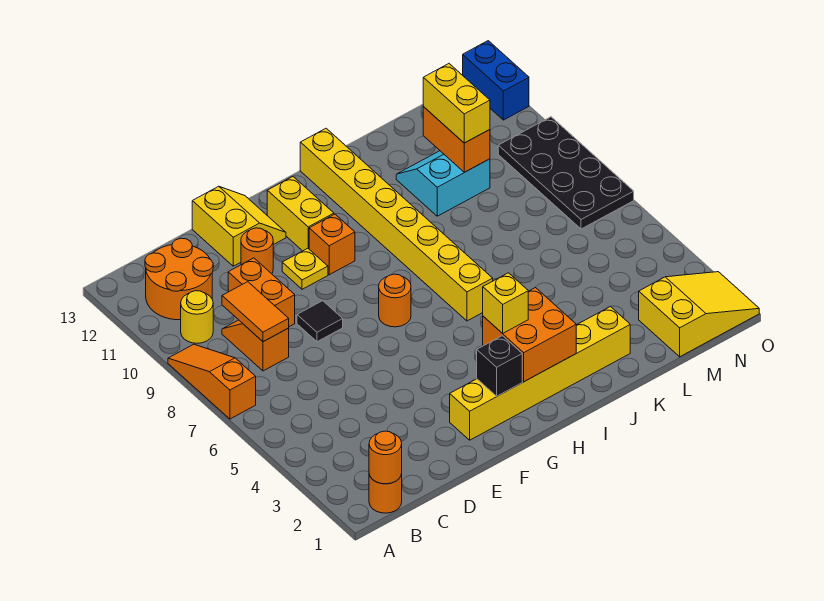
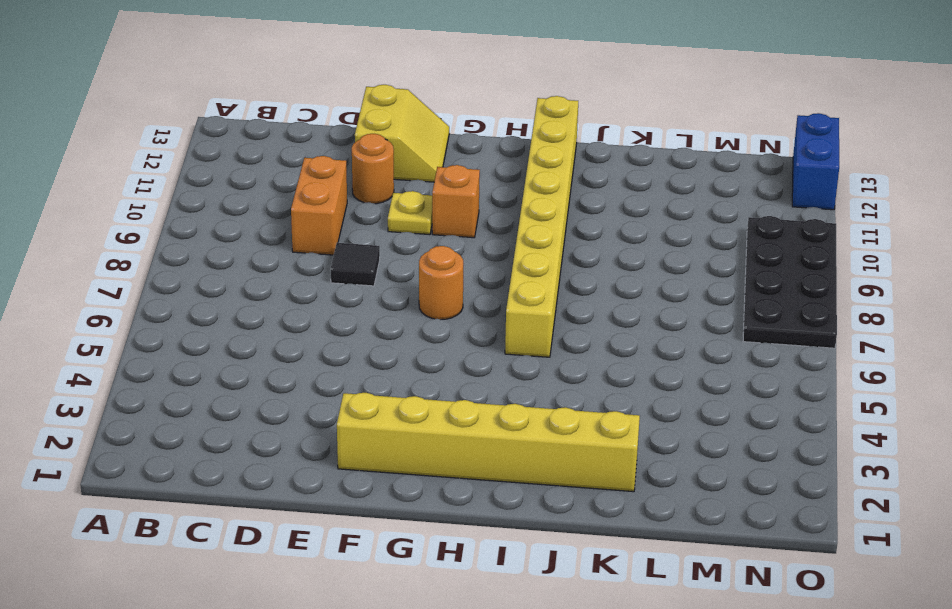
none -> orange 1x3 slope [168,344,256,419]
none -> orange 1x1 round brick [369,474,402,513]
none -> yellow 1x1 round brick [181,291,213,343]

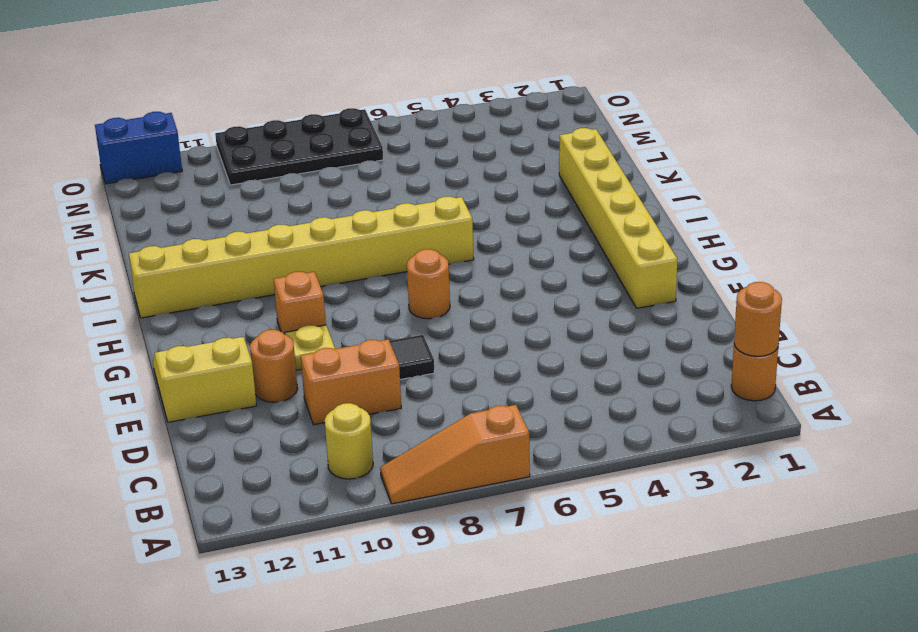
none -> orange 2x2 round brick [145,238,213,320]
none -> orange 1x2 slope [222,320,289,371]
none -> yellow 1x2 brick [267,177,334,251]

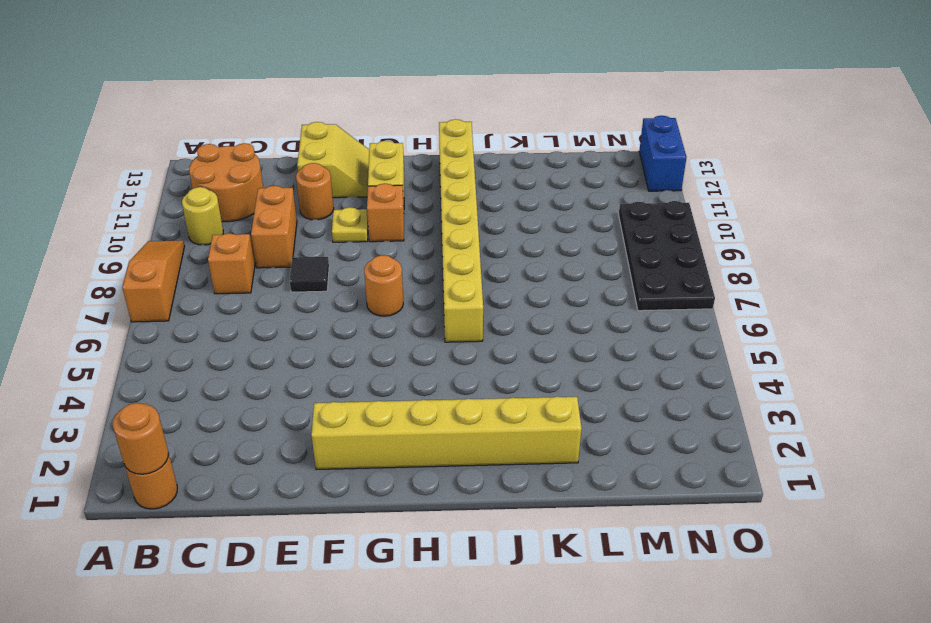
none -> cyan 2x2 slope [396,151,490,216]
none -> yellow 2x3 slope [639,272,759,357]
none -> orange 1x2 tile [222,282,289,342]

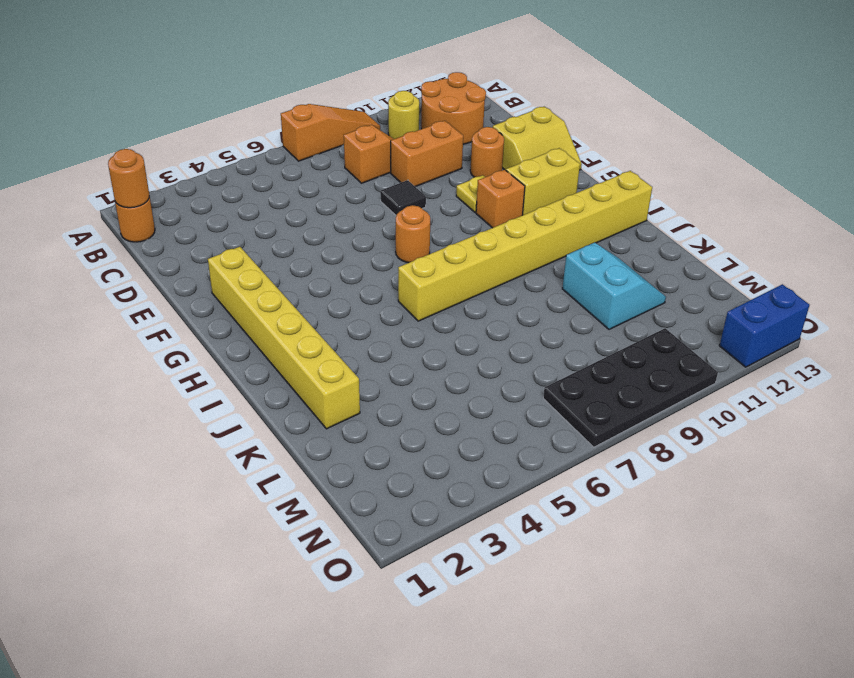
none -> yellow 2x3 slope [639,272,759,357]
none -> orange 1x2 tile [222,282,289,342]
none -> black 1x1 brick [477,336,522,396]

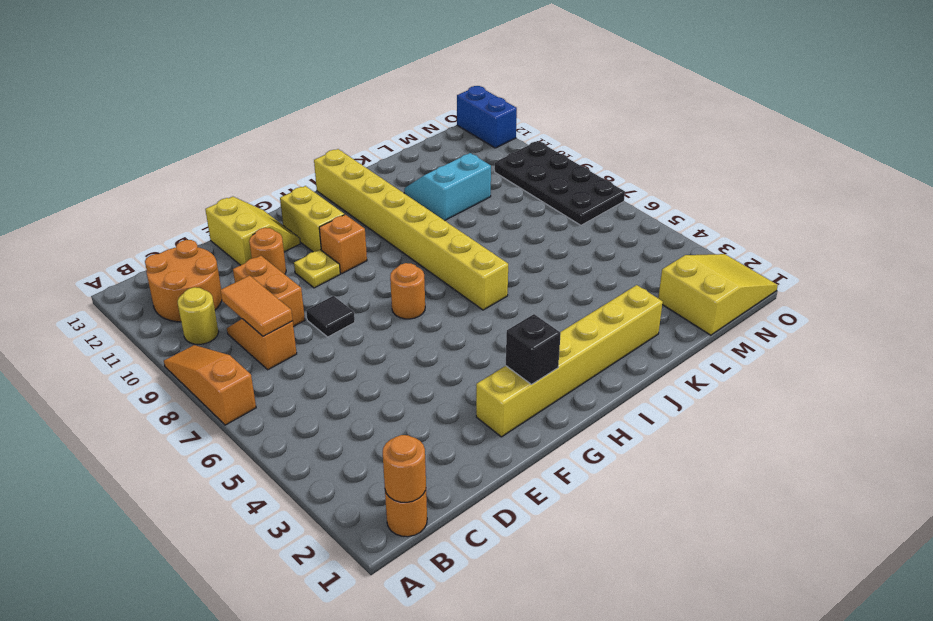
none -> orange 2x2 brick [483,287,576,382]
none -> orange 1x2 brick [423,107,490,172]
none -> yellow 1x1 brick [483,273,528,333]

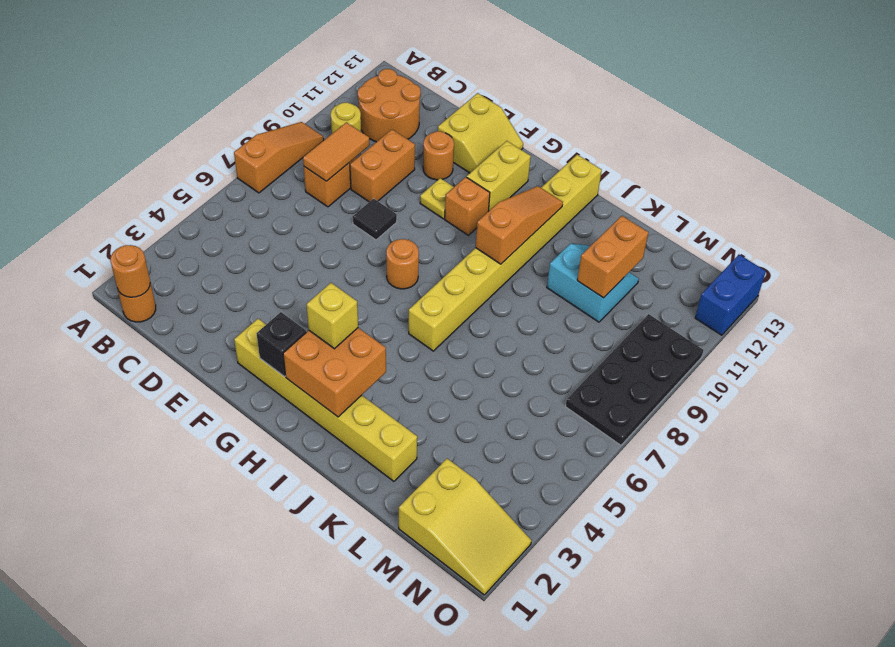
orange 1x3 slope [476,186,563,264] -> none
none -> yellow 1x2 brick [423,64,490,143]

